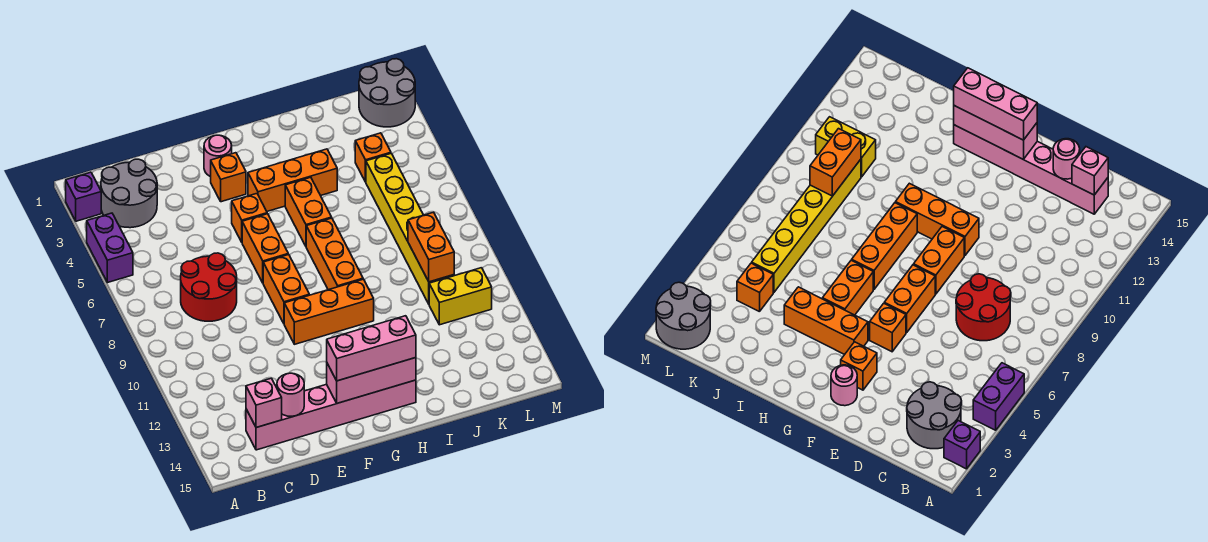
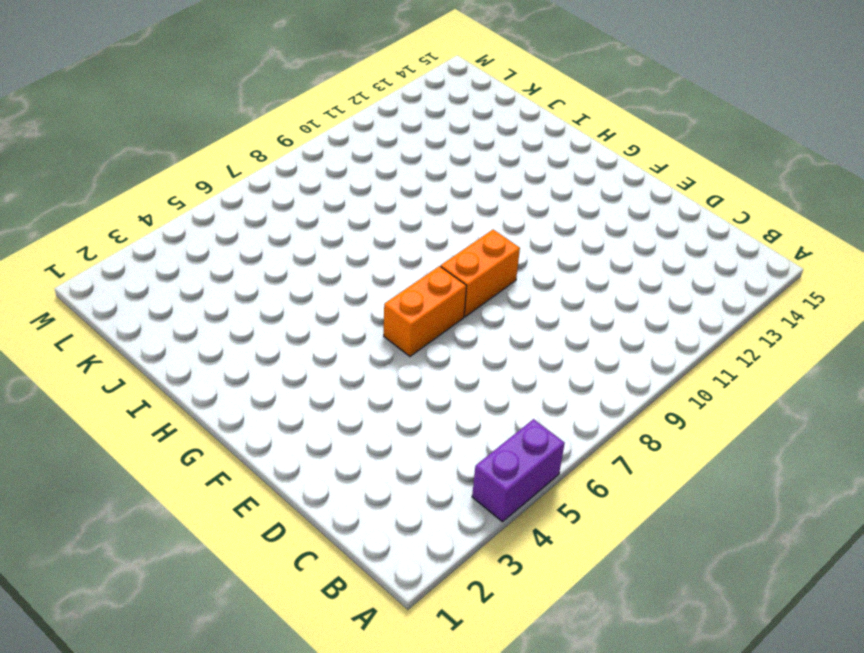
none -> purple 1x1 brick [66,172,101,221]
none -> grey 2x2 round brick [101,159,157,228]
none -> red 2x2 round brick [181,253,237,321]

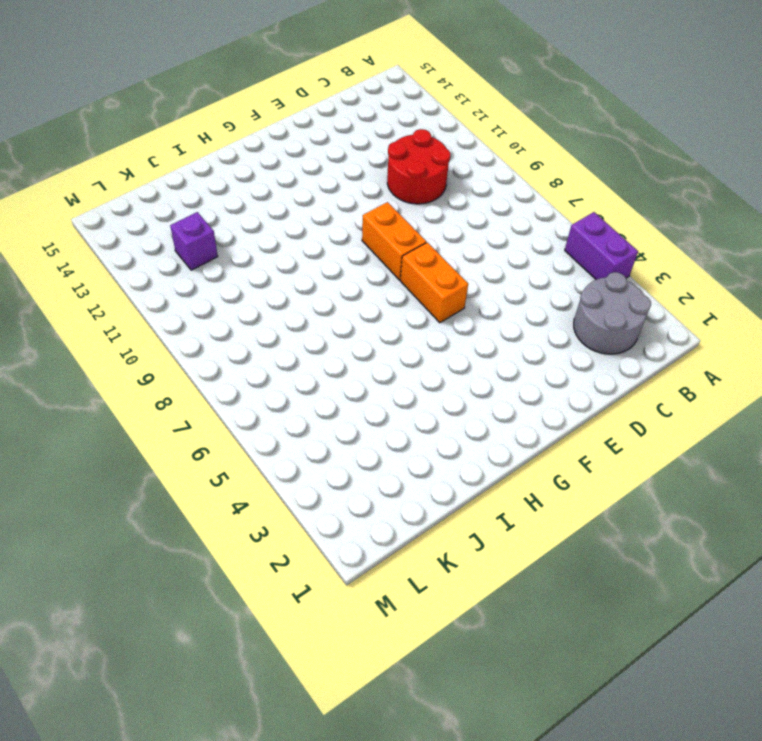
red 2x2 round brick [387,129,451,204] -> red 2x2 round brick moved to [181,253,237,321]
purple 1x1 brick [170,212,218,270] -> purple 1x1 brick moved to [66,172,101,221]
none -> pink 1x6 brick [246,380,416,450]
none -> pink 1x1 round brick [204,135,232,177]
none -> orange 1x1 brick [211,153,246,202]

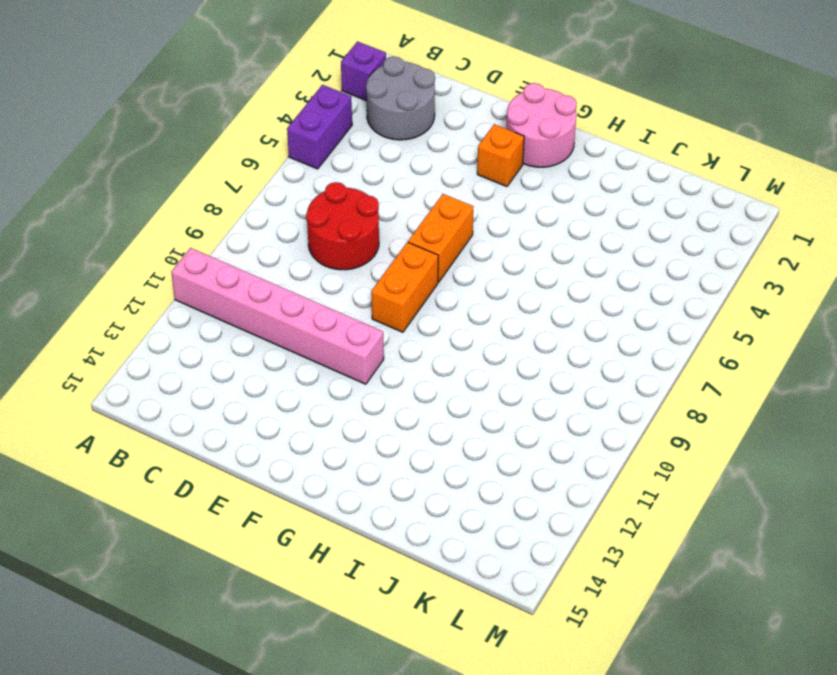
pink 1x6 brick [171,248,384,384] -> pink 1x6 brick moved to [246,380,416,450]
pink 2x2 round brick [506,83,576,167] -> pink 1x1 round brick [204,135,232,177]
none -> orange 1x1 brick [232,194,267,242]
none -> orange 1x3 brick [284,279,374,344]
none -> orange 1x3 brick [248,149,337,211]

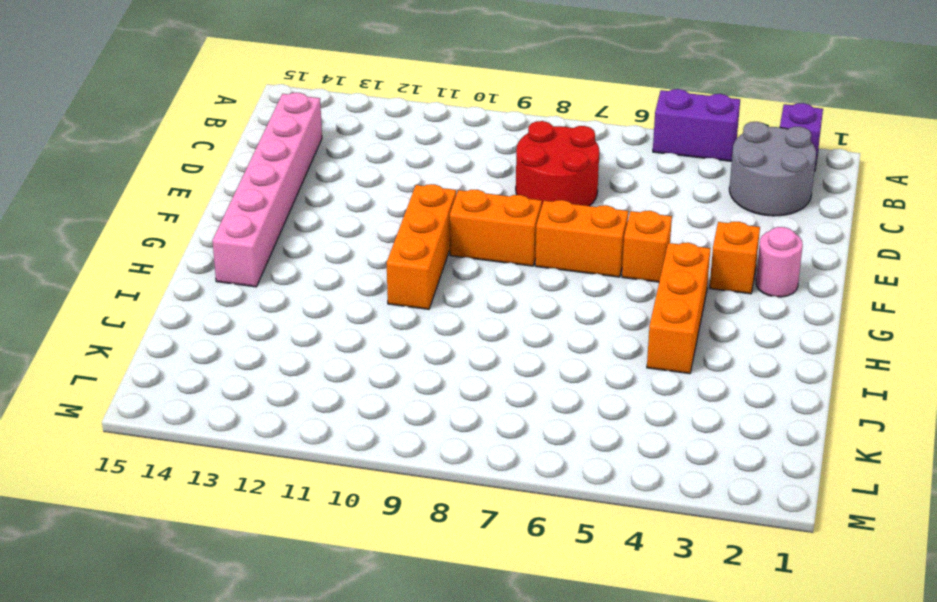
none -> orange 1x2 brick [285,177,332,246]
none -> orange 1x3 brick [306,218,363,290]
none -> orange 1x1 brick [355,133,391,182]

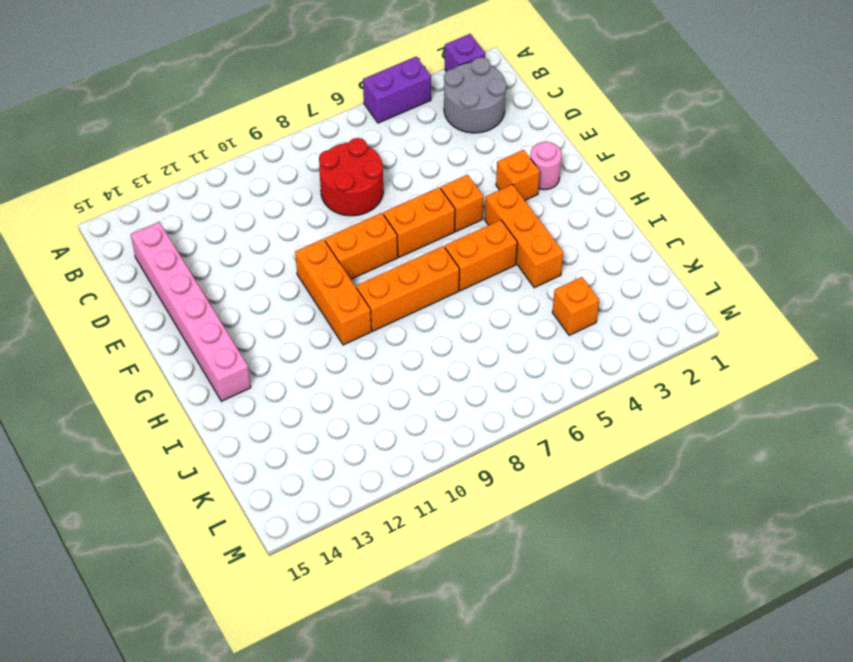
none -> yellow 1x6 brick [366,154,454,304]
none -> yellow 1x2 brick [429,268,492,325]
none -> grey 2x2 round brick [359,59,415,127]

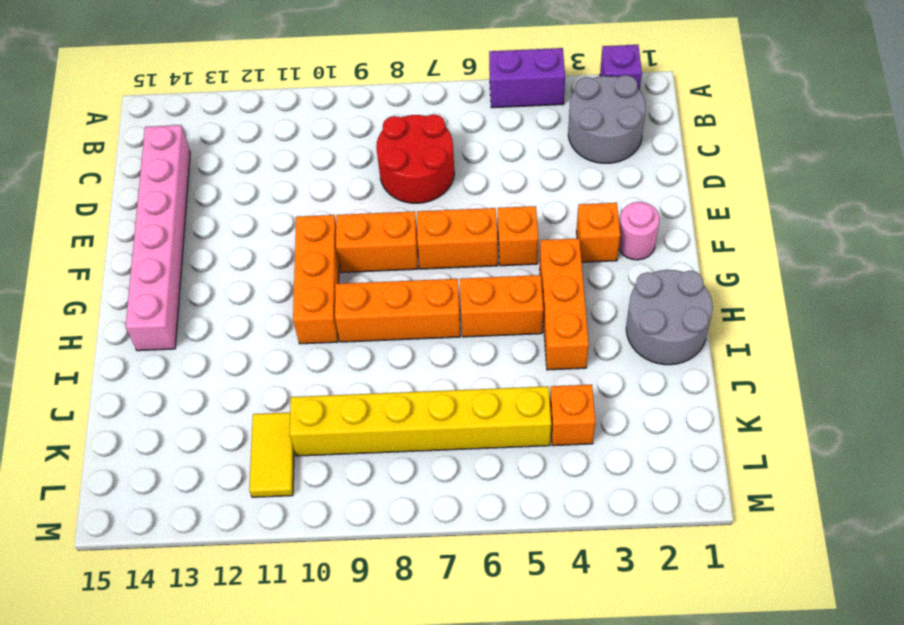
grey 2x2 round brick [626,270,713,365] -> grey 2x2 round brick moved to [359,59,415,127]
yellow 1x2 tile [249,412,294,497] -> yellow 1x2 brick [429,268,492,325]
none -> pink 1x1 brick [246,378,282,428]
none -> pink 1x1 round brick [277,373,304,416]
none -> pink 1x3 brick [327,358,416,403]

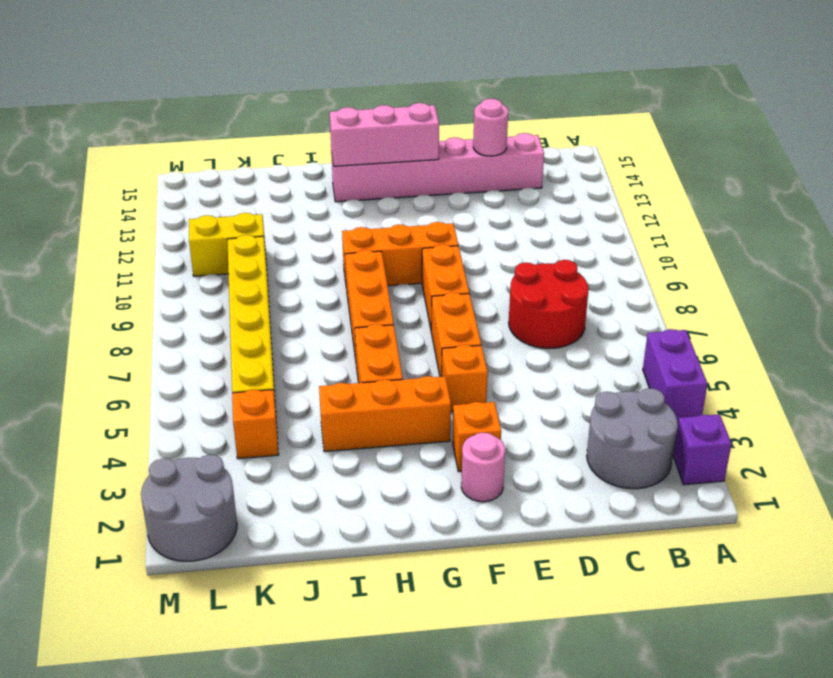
none -> pink 1x1 brick [246,378,282,428]
none -> orange 1x2 brick [408,212,454,282]
none -> pink 1x3 brick [327,316,416,381]

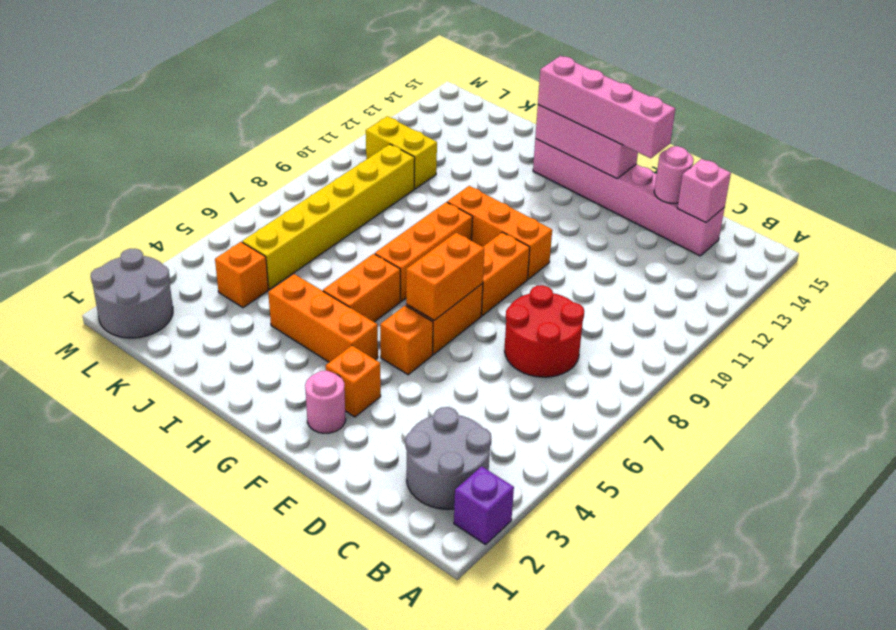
pink 1x4 brick [538,56,675,158] -> pink 1x3 brick [327,316,416,381]
orange 1x2 brick [406,233,485,320] -> orange 1x2 brick moved to [408,212,454,282]
none -> purple 1x2 brick [87,213,133,283]

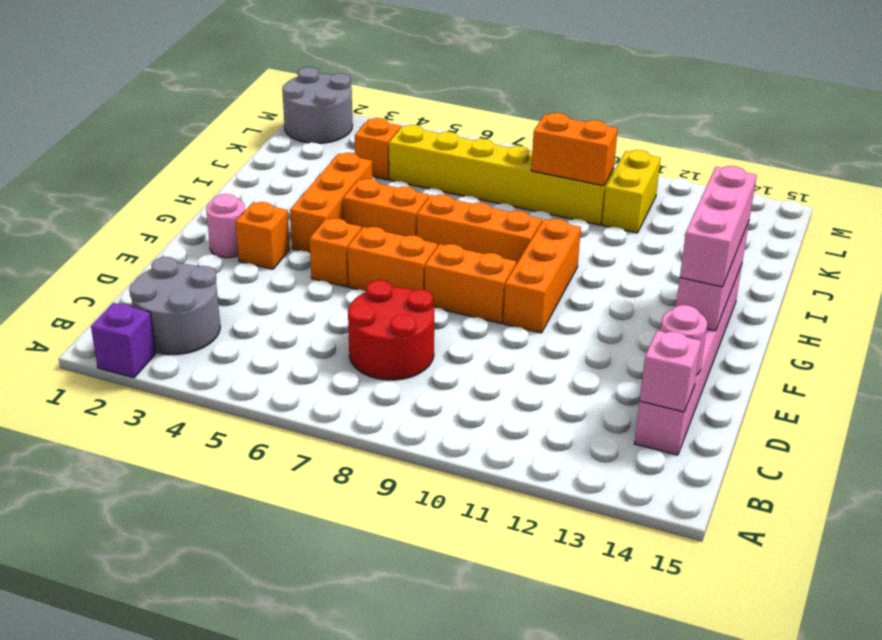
none -> purple 1x2 brick [87,213,133,283]

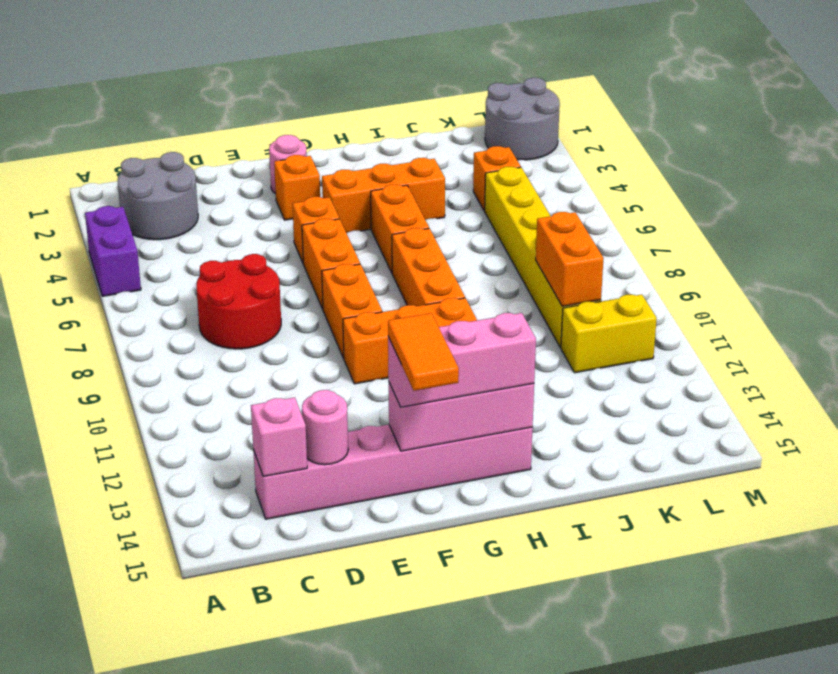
orange 1x2 tile [388,313,459,391] -> none
none -> purple 1x1 brick [66,172,101,221]

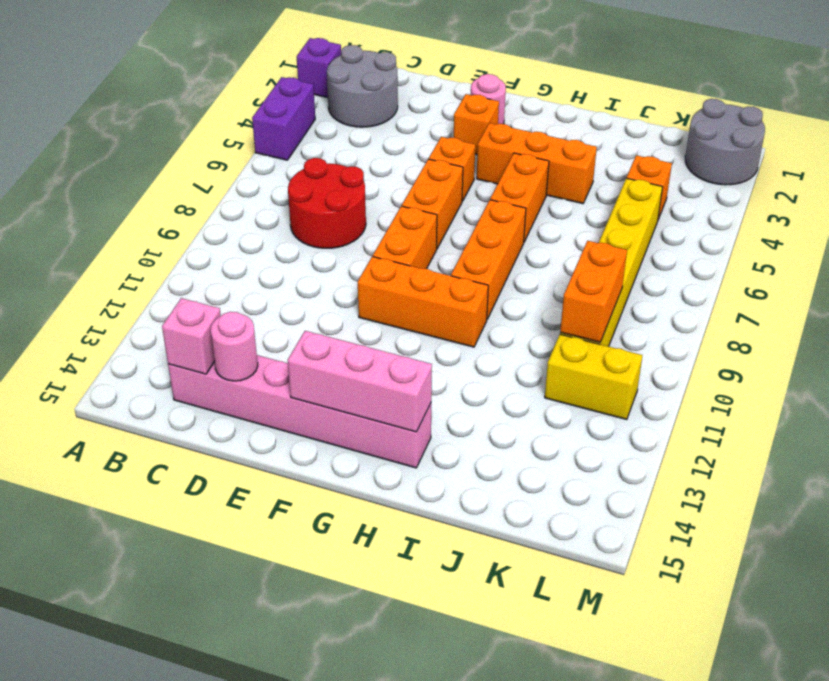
none -> pink 1x3 brick [327,316,416,381]

